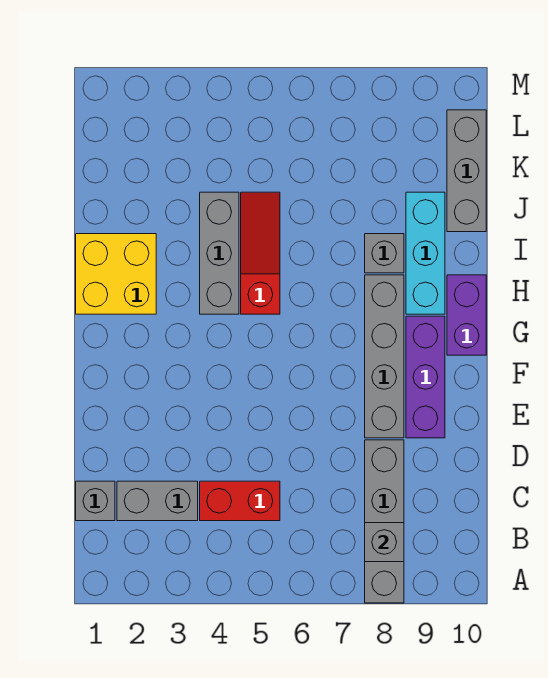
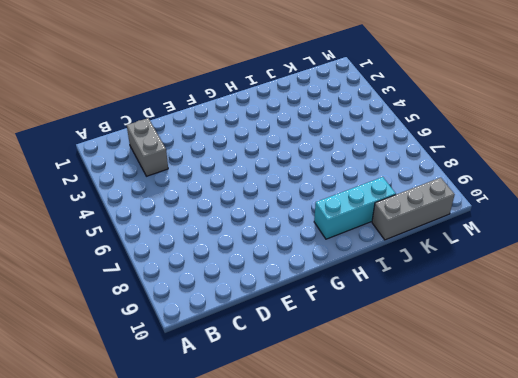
none -> grey 1x4 brick [365,440,404,603]
none -> grey 1x1 brick [76,481,115,521]
none -> red 1x2 brick [200,481,280,521]

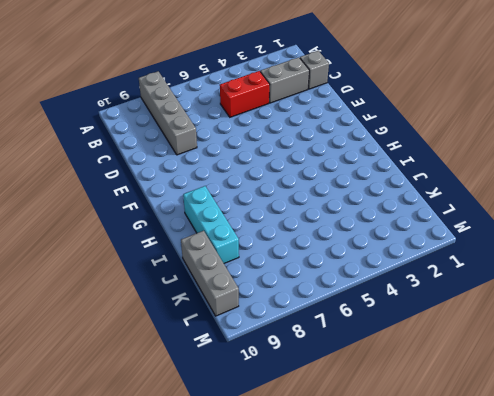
none -> grey 1x4 brick [365,275,404,438]
none -> purple 1x3 brick [406,316,445,438]
none -> purple 1x2 brick [447,275,486,355]

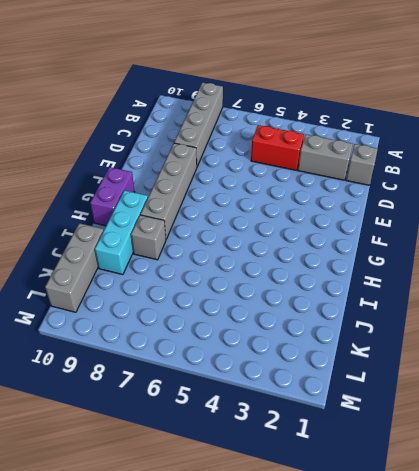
none -> purple 1x3 brick [406,316,445,438]
none -> yellow 2x2 brick [76,234,156,314]
none -> grey 1x3 brick [200,192,239,314]

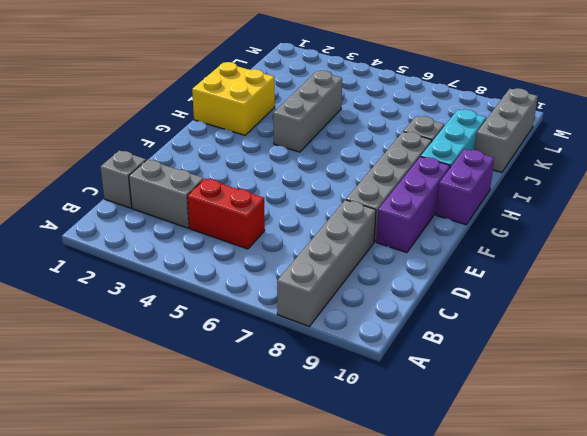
none -> red 1x3 slope [241,192,280,314]
none -> grey 1x1 brick [365,523,404,562]

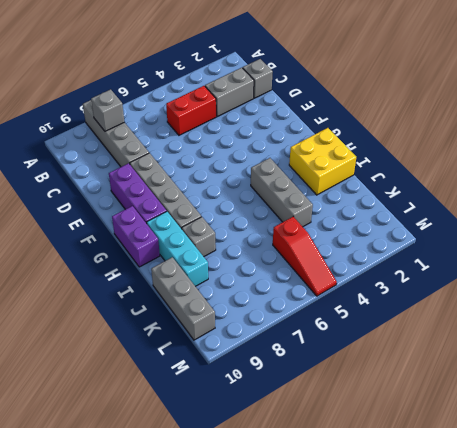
red 1x3 slope [273,217,337,296] -> red 1x3 slope moved to [241,192,280,314]

